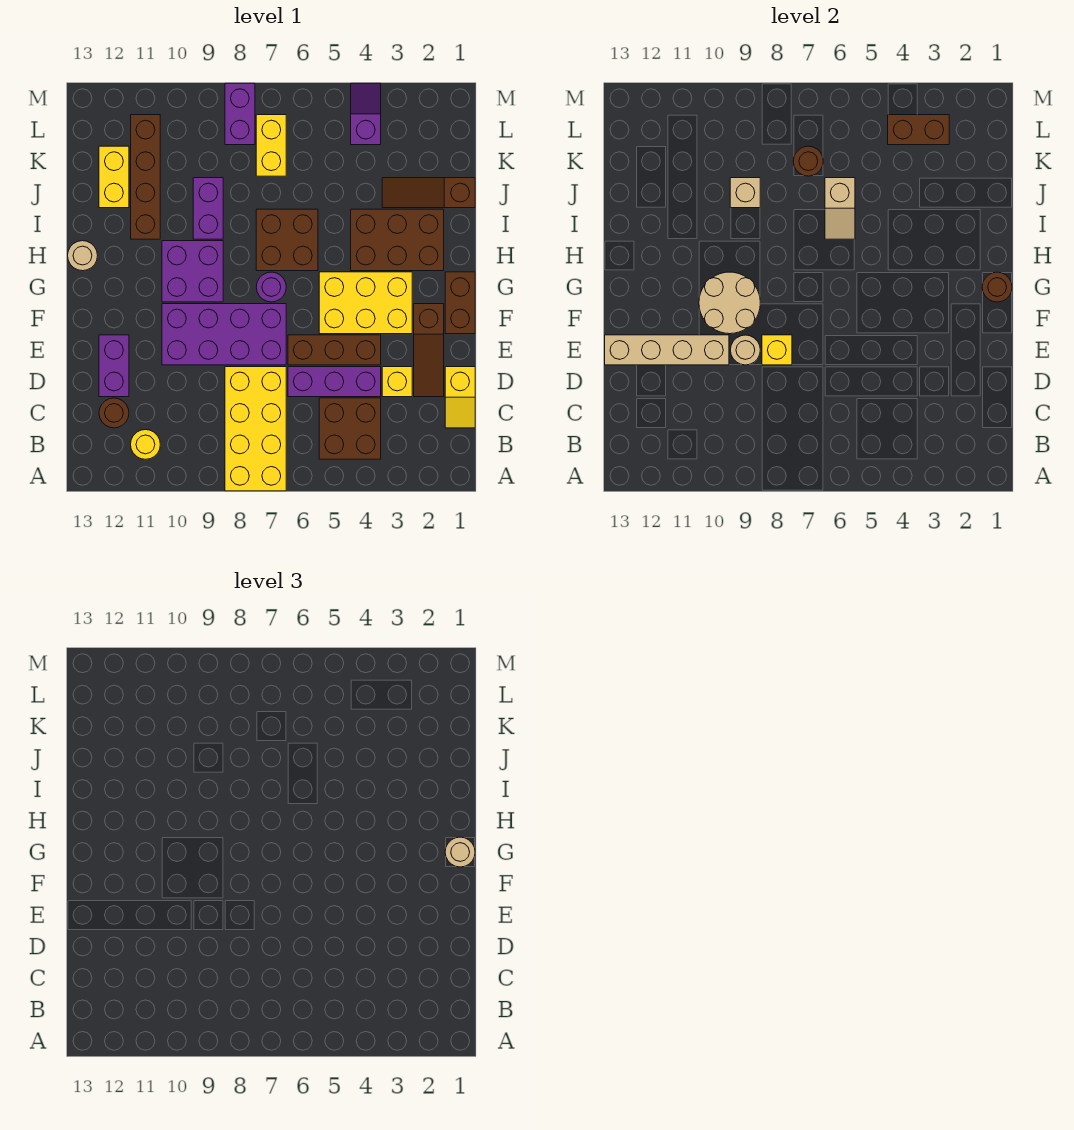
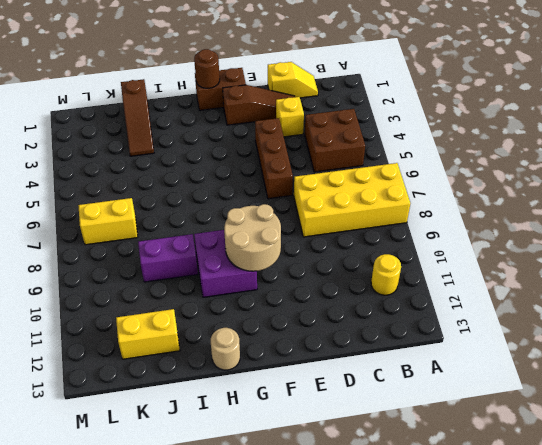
none -> brown 1x1 round brick [99,398,129,428]
none -> purple 1x3 brick [288,367,381,397]
none -> purple 1x2 brick [99,335,129,397]
none -> purple 2x4 brick [162,304,286,365]

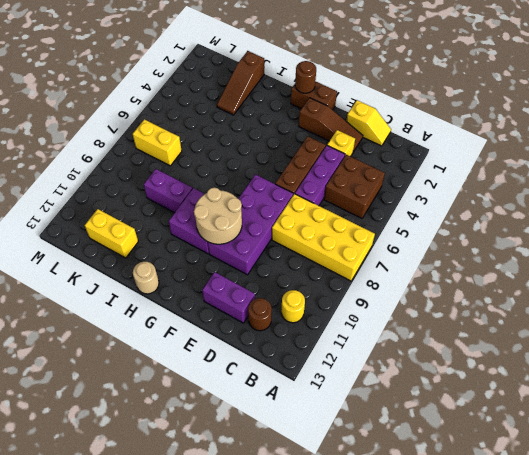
none -> yellow 2x3 brick [319,272,412,334]
none -> purple 1x1 round brick [256,272,286,302]
none -> brown 2x3 brick [351,209,444,271]
none -> brown 2x2 brick [256,209,318,271]

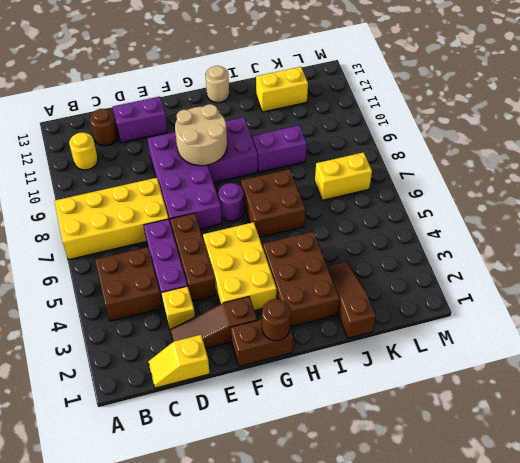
none -> brown 1x4 brick [131,115,160,239]
none -> purple 1x2 slope [351,83,381,145]
none -> purple 1x2 brick [225,83,255,145]
none -> yellow 1x1 brick [762,335,792,365]

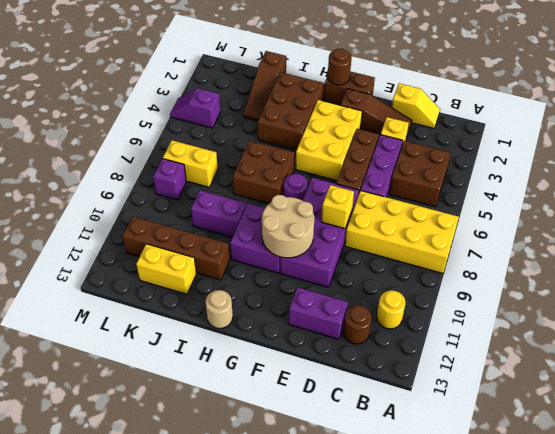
purple 1x1 brick [153,158,186,200] -> purple 1x2 brick [225,83,255,145]
none -> tan 1x1 round brick [731,335,760,365]
none -> tan 1x4 brick [605,335,729,365]
none -> tan 1x2 slope [825,178,855,239]
none -> tan 1x1 brick [730,178,760,208]

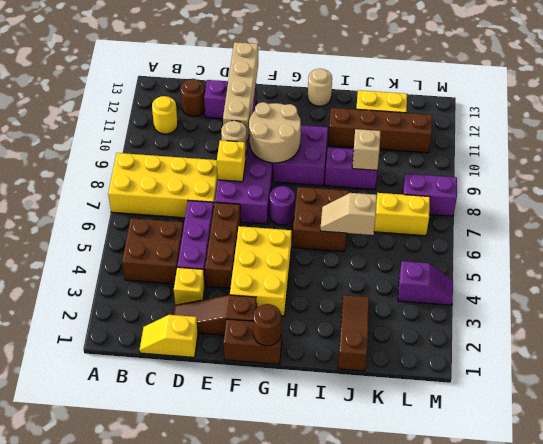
none -> brown 2x3 brick [351,209,444,271]
none -> brown 1x1 round brick [793,146,823,176]
none -> brown 1x2 brick [888,115,949,145]
none -> tan 1x1 round brick [445,837,475,867]

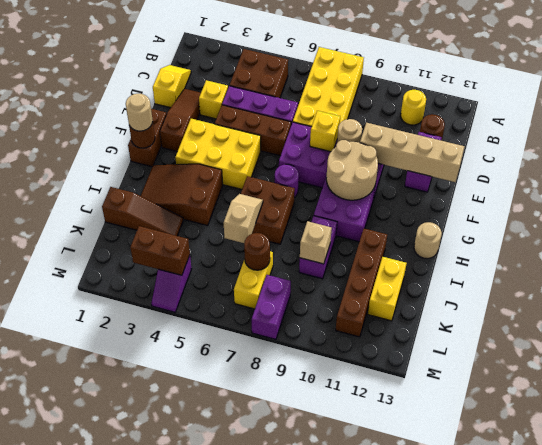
brown 2x3 slope [141,164,223,226] -> brown 2x3 brick [351,209,444,271]

